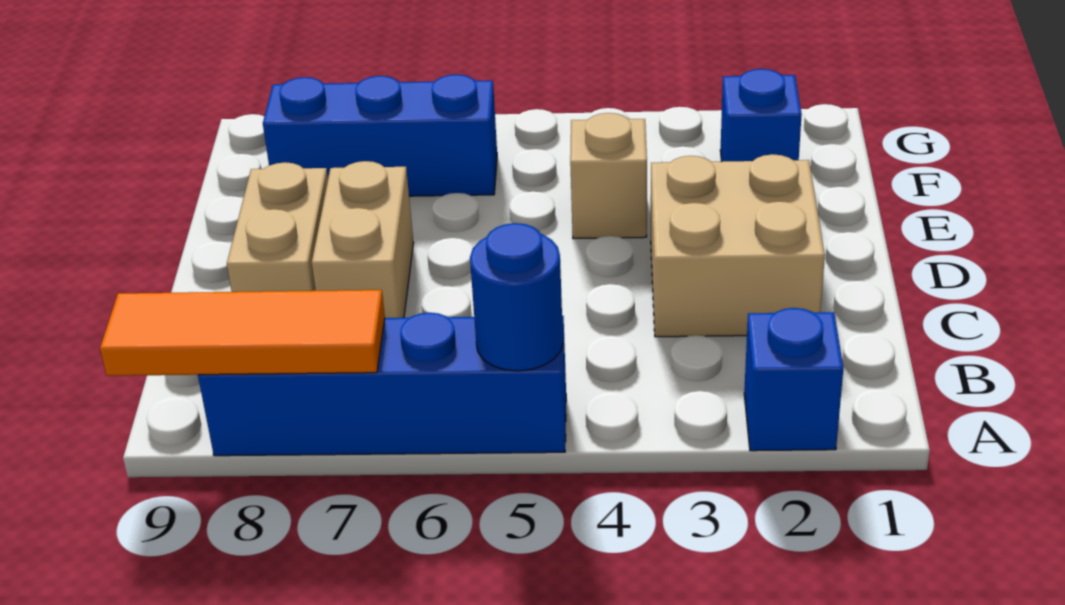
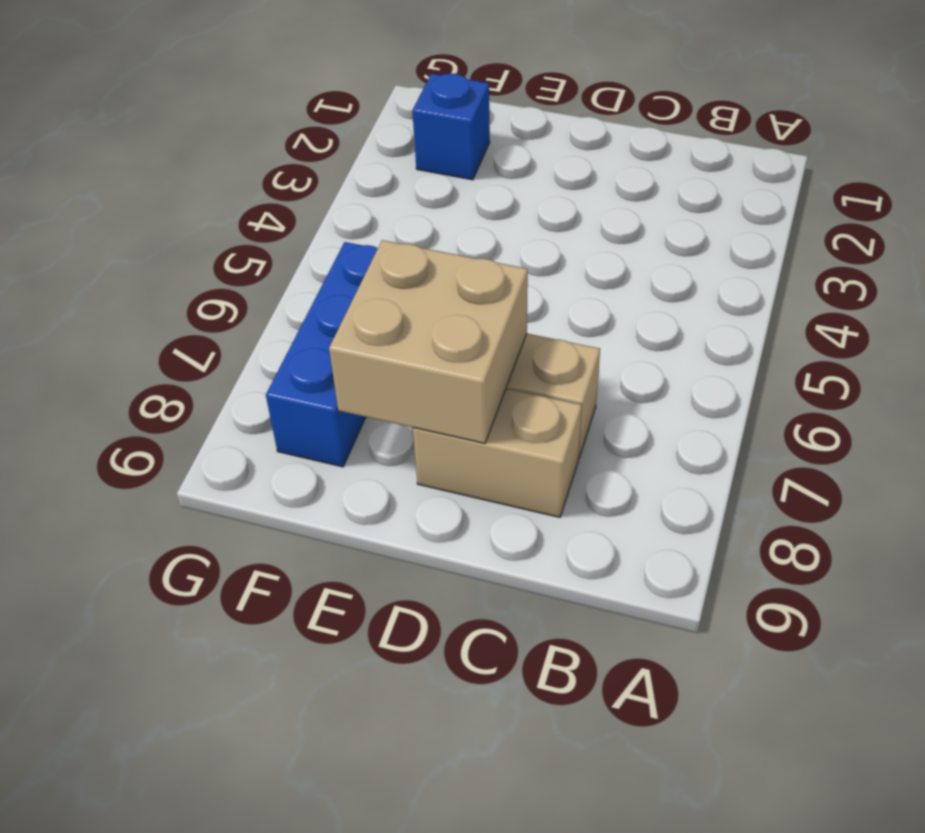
tan 2x2 brick [329,240,528,443] -> tan 2x2 brick moved to [651,154,825,337]
none -> blue 1x1 brick [744,308,843,451]
none -> blue 1x4 brick [198,313,566,456]

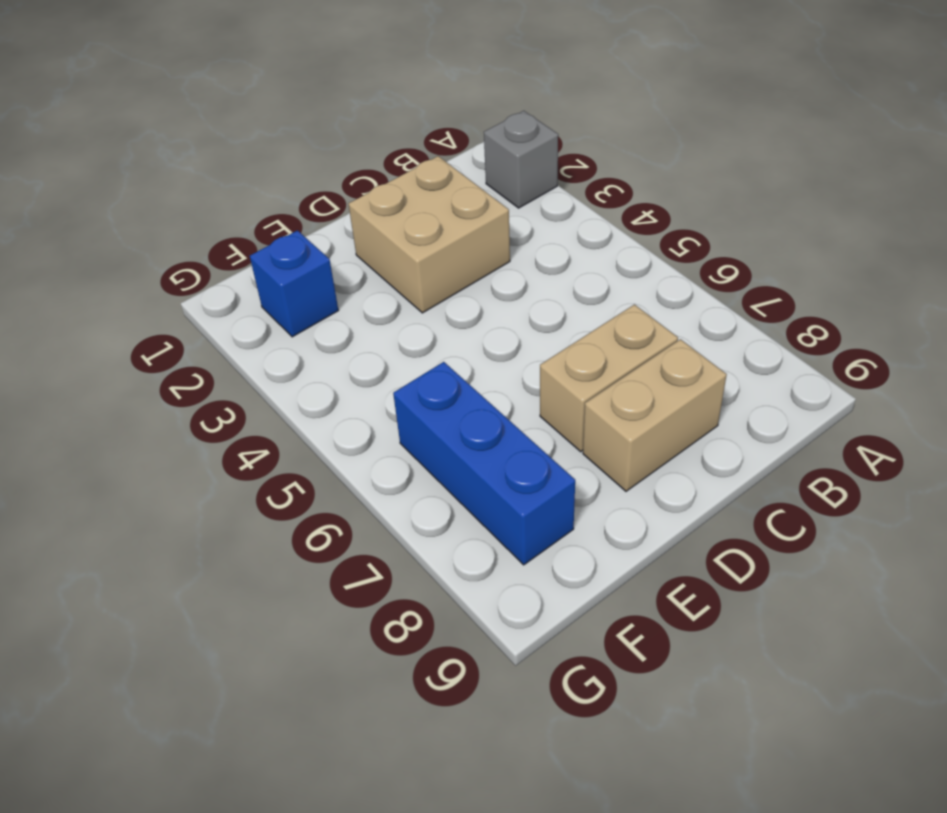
grey 1x1 brick [484,111,558,208] -> blue 1x1 brick [744,308,843,451]
none -> blue 1x4 brick [198,313,566,456]
none -> tan 1x1 brick [570,113,647,239]

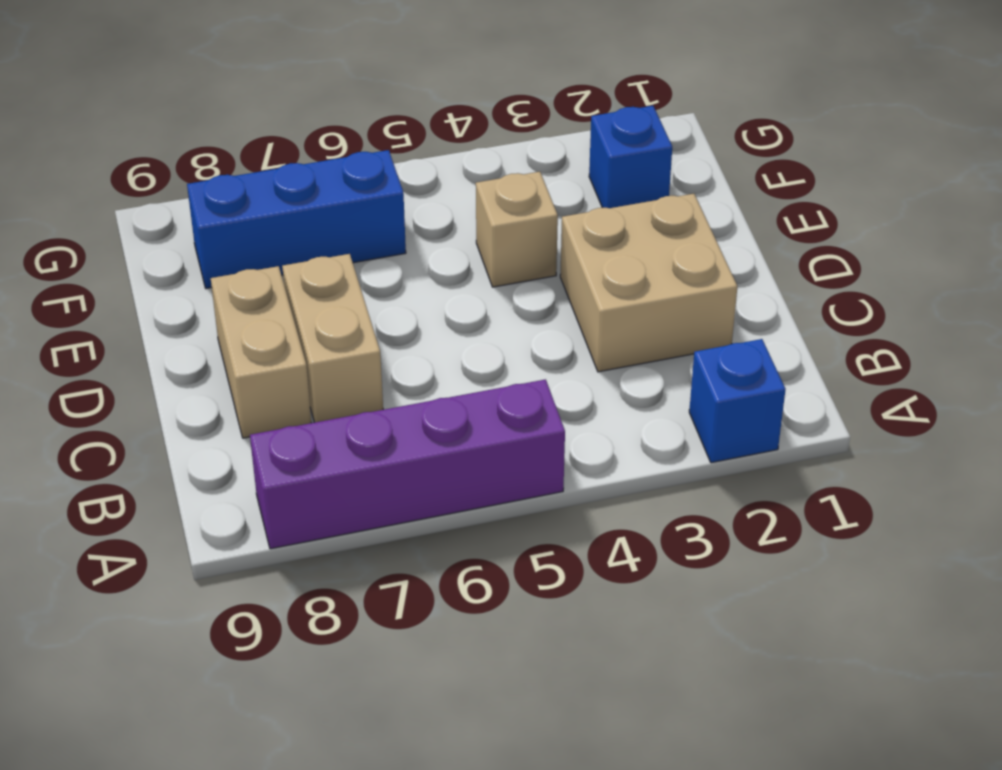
purple 1x4 brick [250,379,565,549] -> blue 1x4 brick [198,313,566,456]
none -> blue 1x1 round brick [470,223,563,371]
none -> orange 1x3 tile [100,290,385,376]

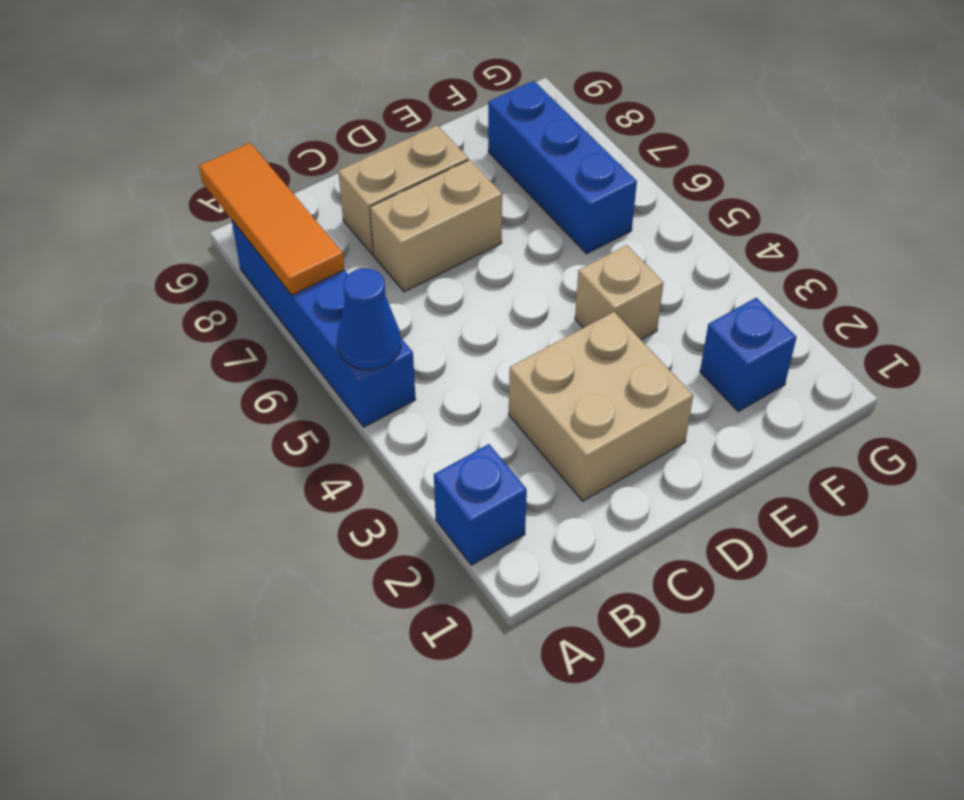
blue 1x1 cone [337,268,401,370] -> blue 1x1 round brick [470,223,563,371]

